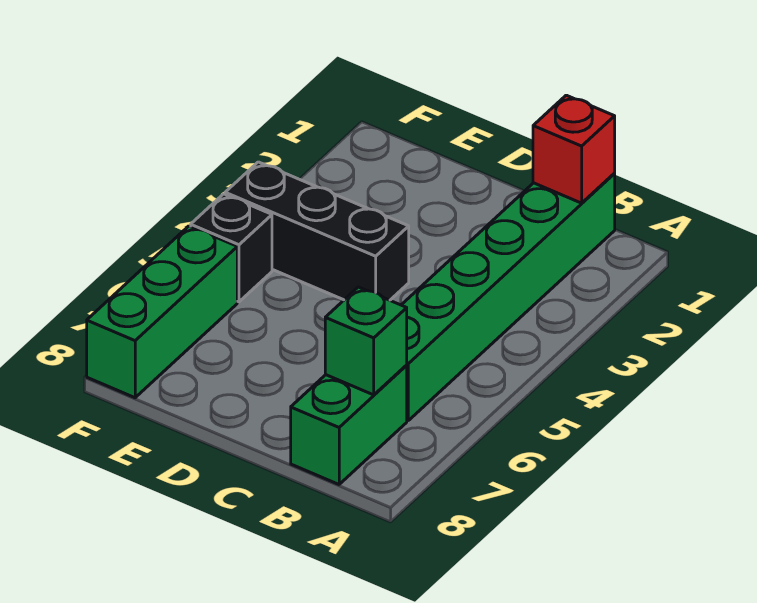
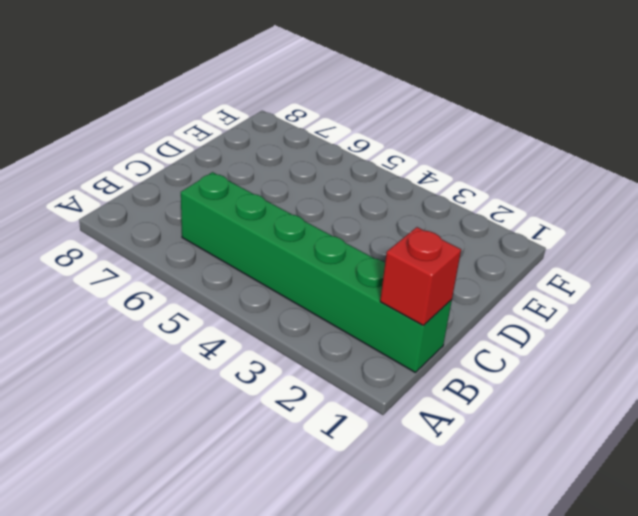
none -> green 1x2 brick [291,365,407,484]
none -> black 1x3 brick [225,162,409,300]

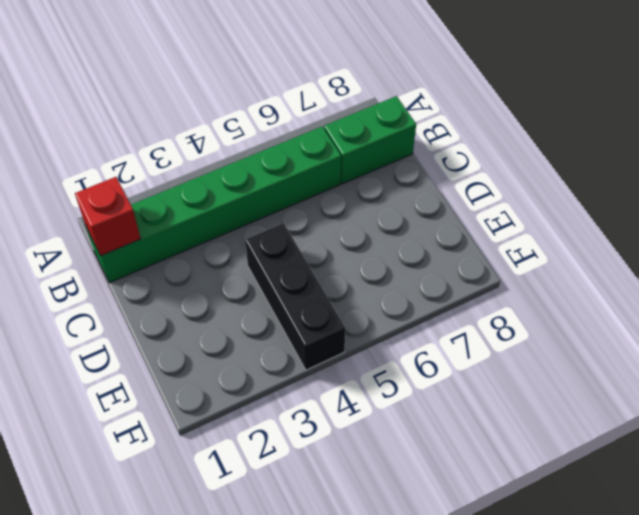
none -> black 1x1 brick [191,194,272,302]
none -> green 1x3 brick [87,226,237,398]

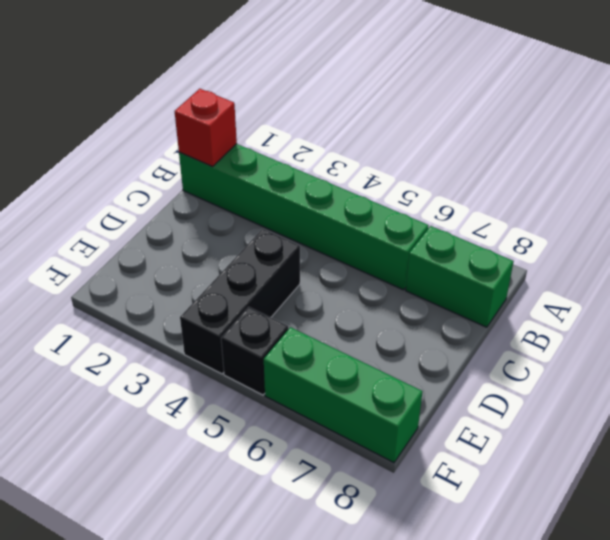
none -> green 1x1 brick [325,287,407,395]

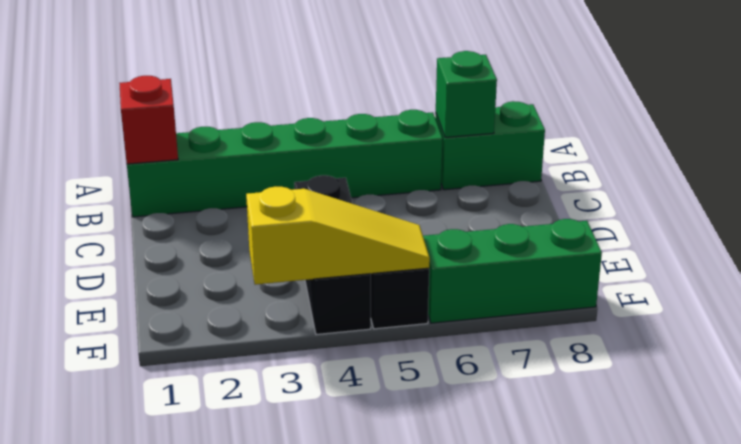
yellow 1x3 slope [246,187,430,285] -> none

